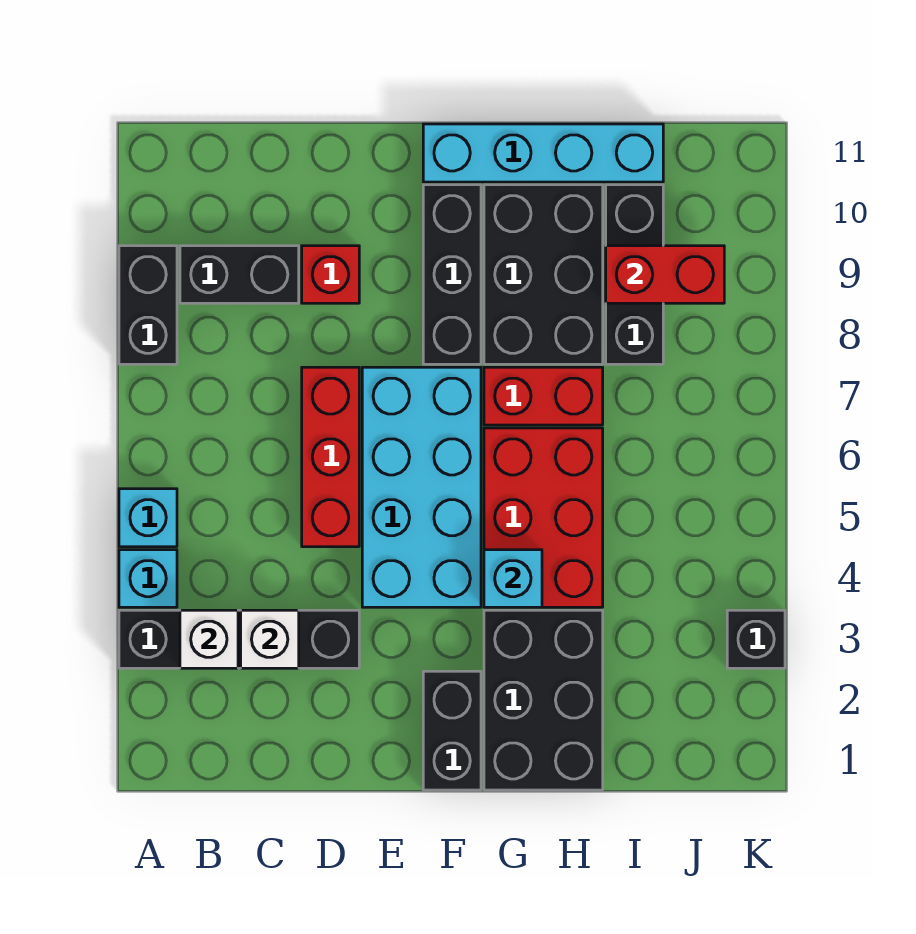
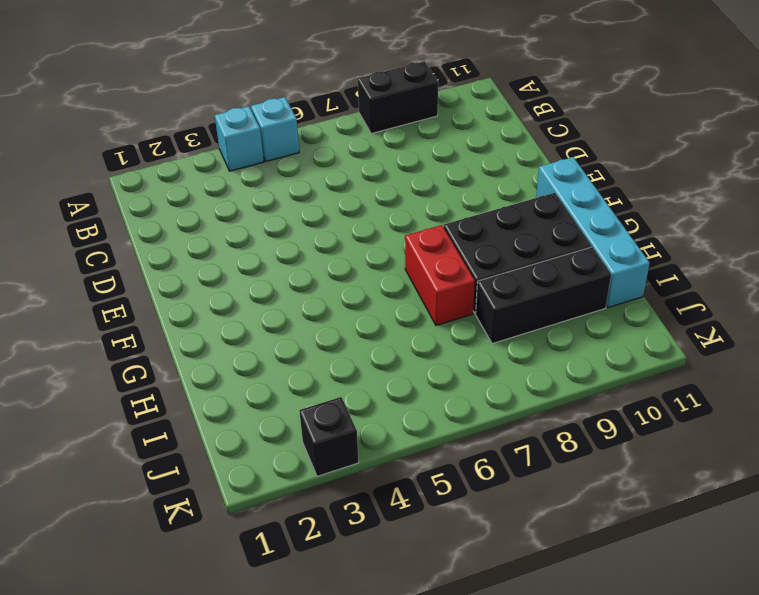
none -> black 1x4 brick [119,610,359,668]
none -> black 1x2 brick [180,246,299,303]
none -> red 1x3 brick [302,367,359,547]

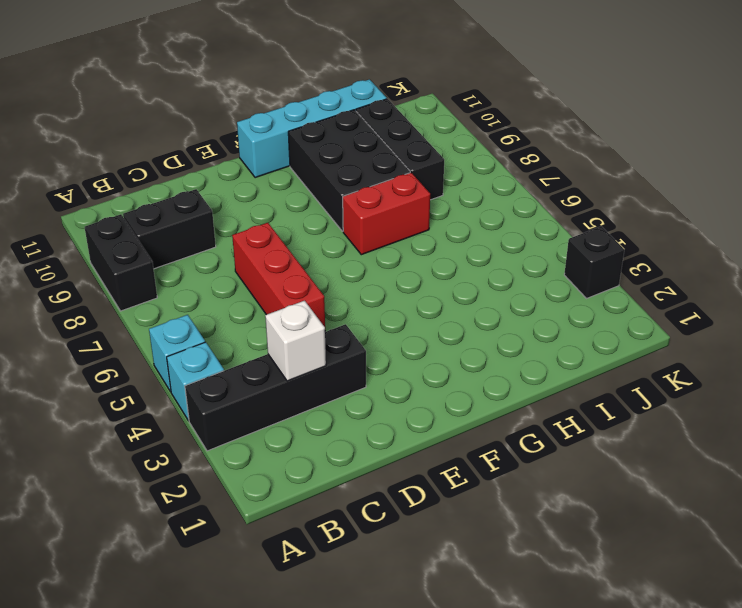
none -> red 1x1 brick [302,246,359,303]
none -> cyan 2x4 brick [362,367,481,607]
none -> black 1x2 brick [423,671,481,790]

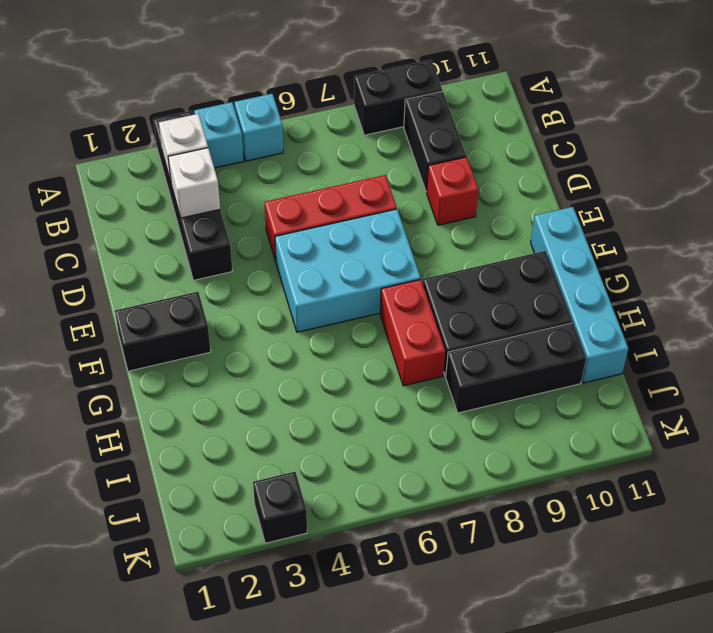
cyan 2x3 brick [275,209,421,332] -> cyan 2x4 brick [362,367,481,607]
none -> black 1x3 brick [423,185,481,364]
none -> black 2x3 brick [484,610,603,790]
none -> red 2x3 brick [484,428,603,607]

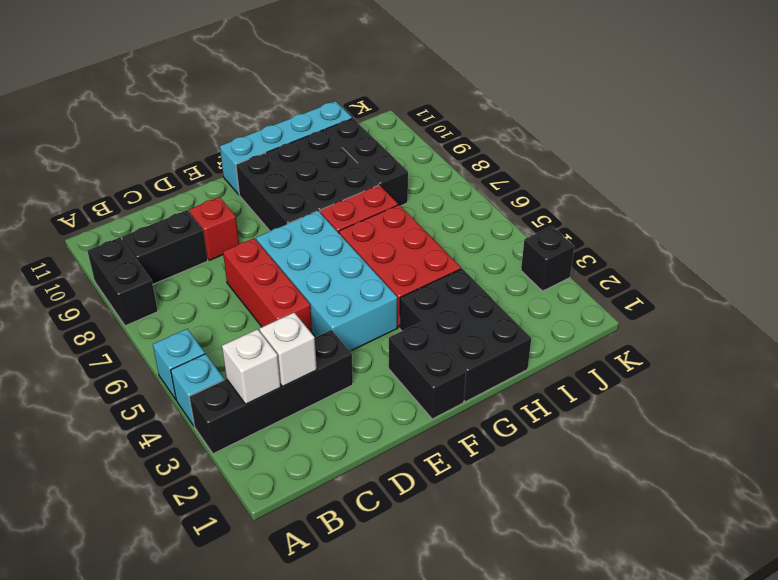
none -> cyan 1x1 brick [484,550,542,607]
none -> red 1x2 brick [606,246,724,303]

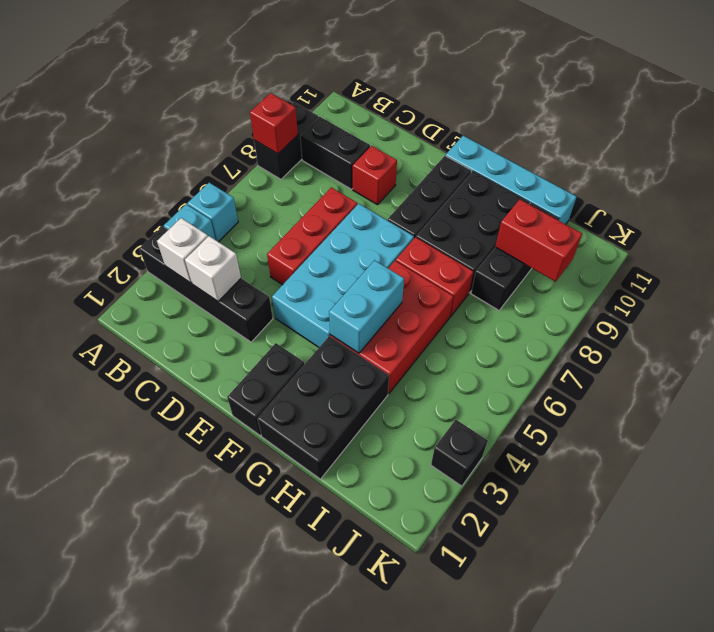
red 1x1 brick [250,93,298,154] -> none
cyan 1x2 brick [329,260,404,353] -> cyan 1x1 brick [484,550,542,607]

